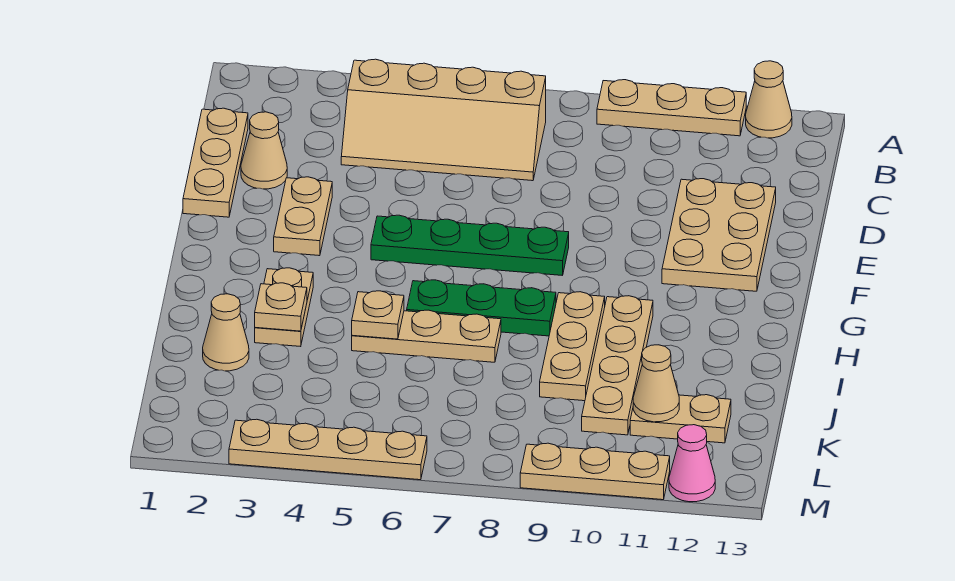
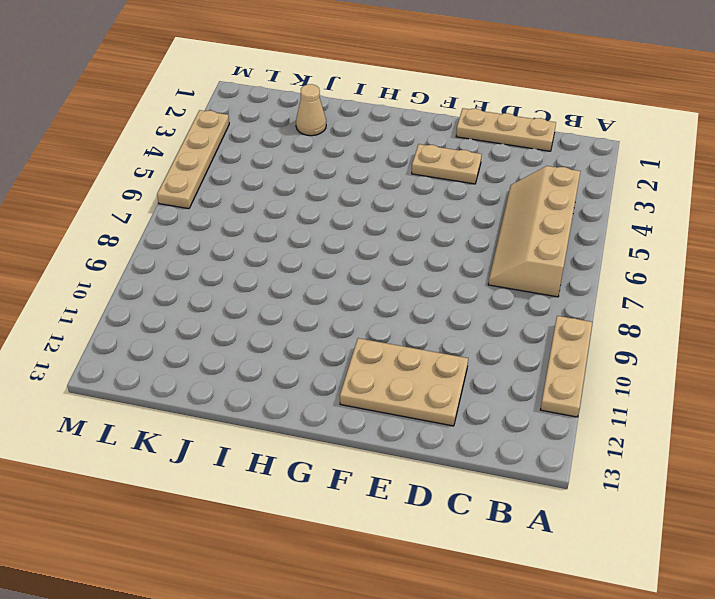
none -> tan 1x1 cone [746,61,792,138]
none -> tan 1x1 cone [241,112,287,189]
none -> green 1x4 plate [371,215,569,275]

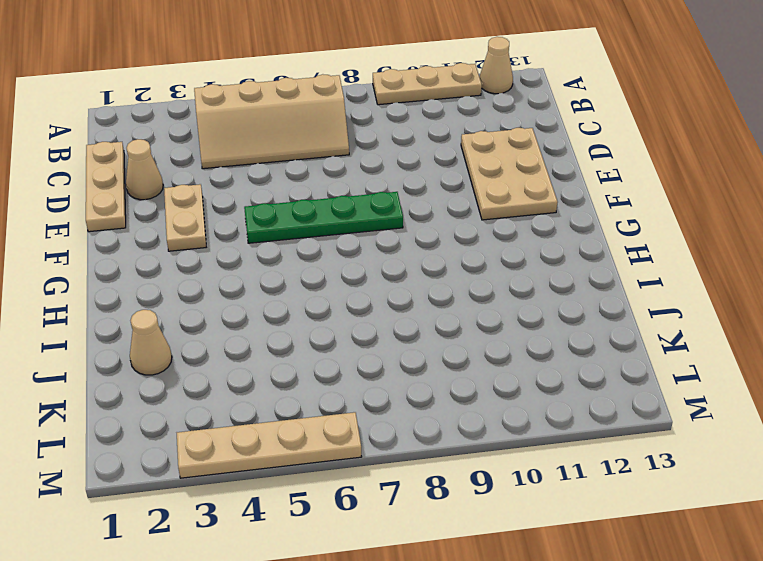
none -> tan 1x2 plate [255,268,313,347]
none -> green 1x3 plate [407,280,556,336]
none -> tan 1x3 plate [540,292,605,401]

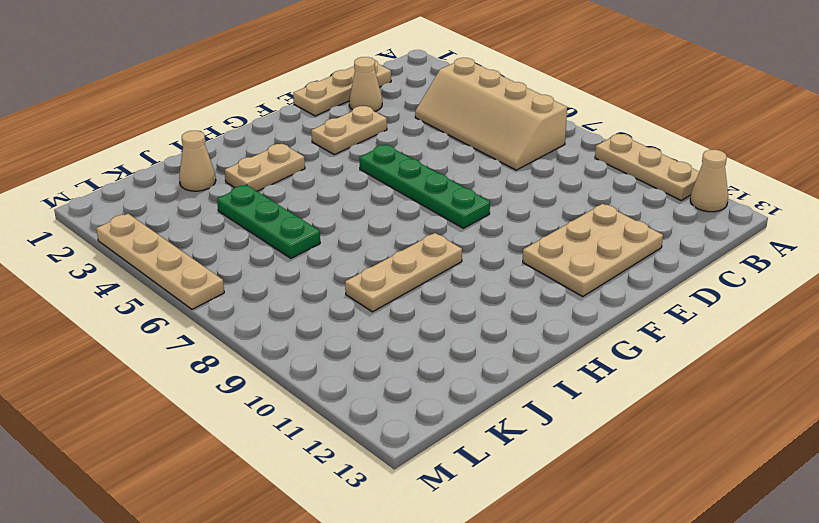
green 1x3 plate [217,185,320,258] -> green 1x3 plate moved to [407,280,556,336]
none -> tan 1x4 plate [582,296,653,435]
none -> tan 1x3 plate [352,310,501,362]
none -> tan 1x2 plate [630,395,731,443]

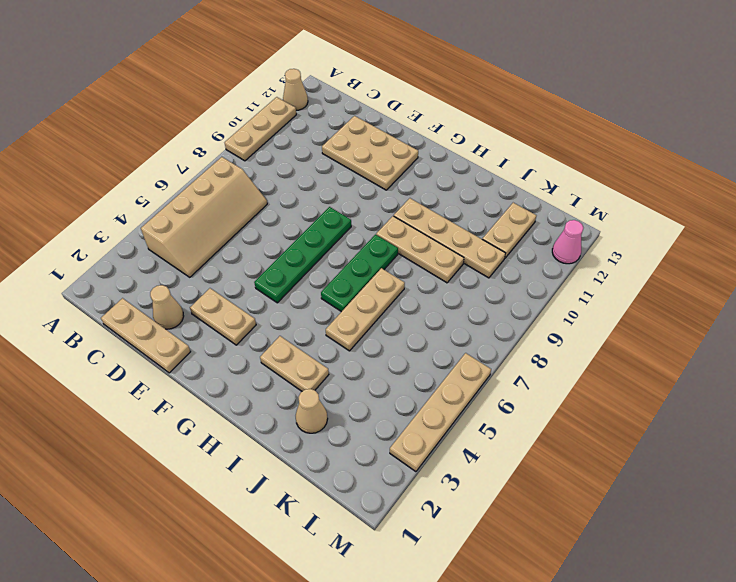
none -> tan 1x3 plate [520,443,670,500]
none -> tan 1x1 plate [255,283,307,331]
none -> tan 1x1 plate [352,291,404,339]

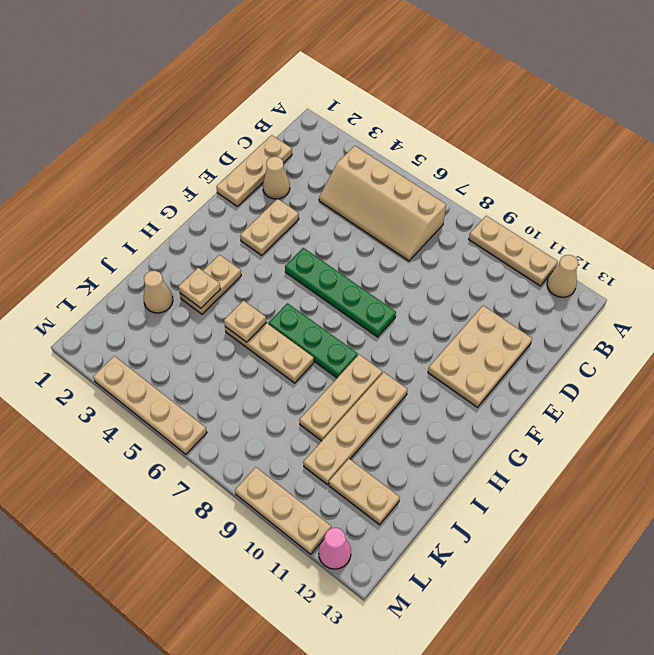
none -> tan 1x1 cone [633,345,679,422]

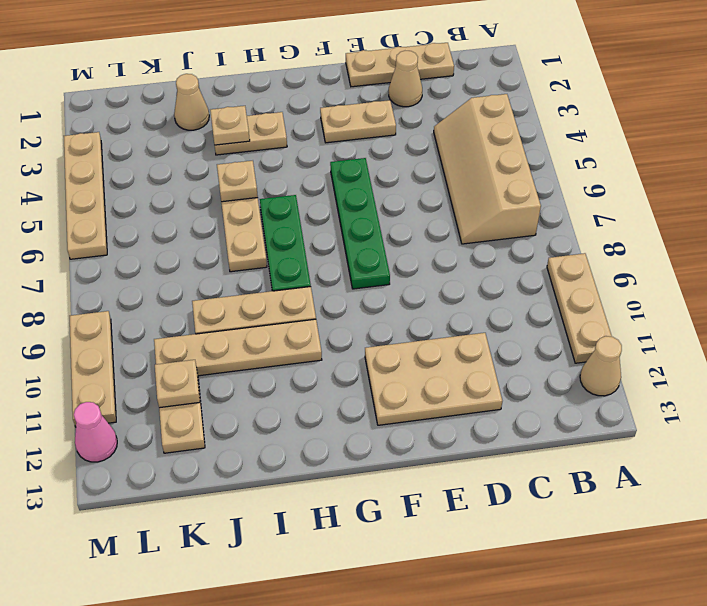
tan 1x1 plate [155,360,200,408] -> tan 1x1 cone [633,345,679,422]

